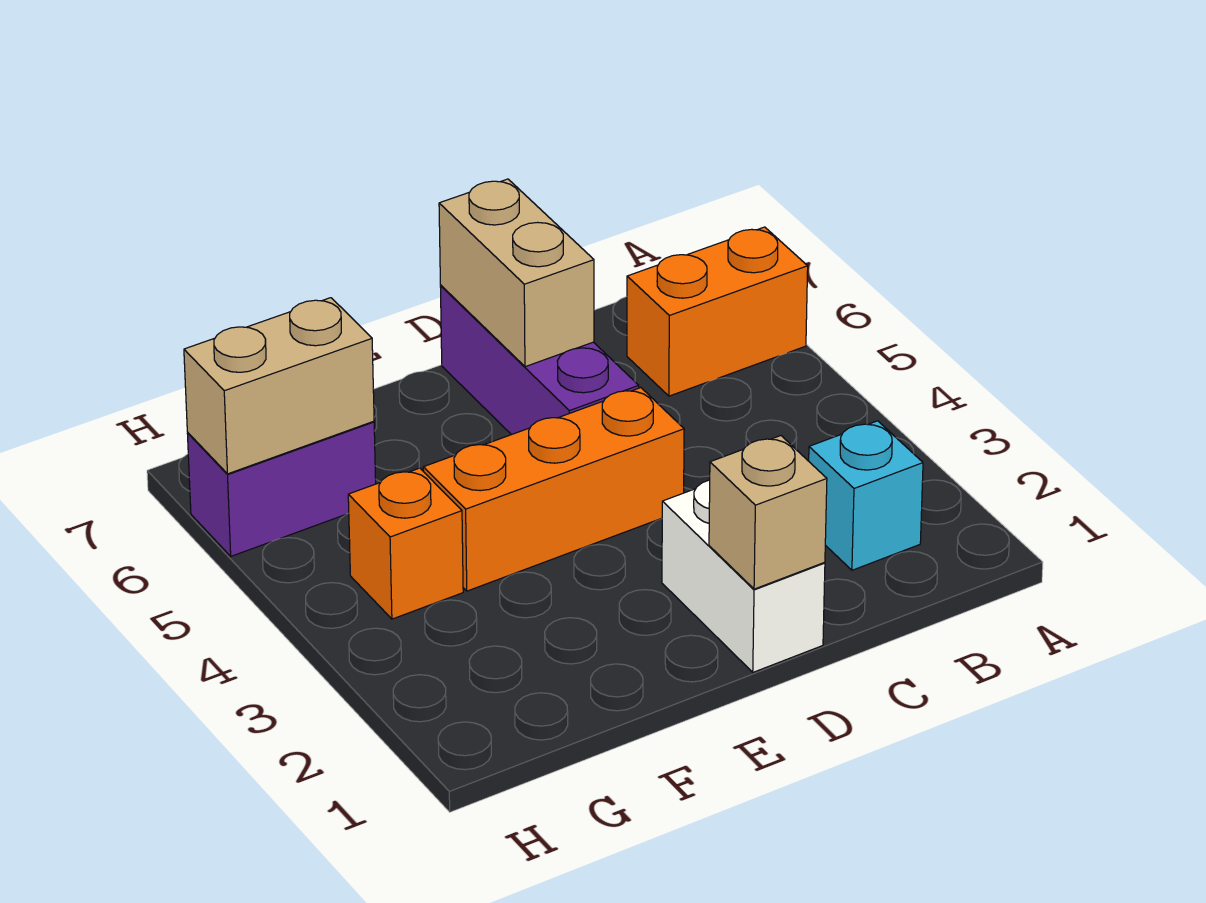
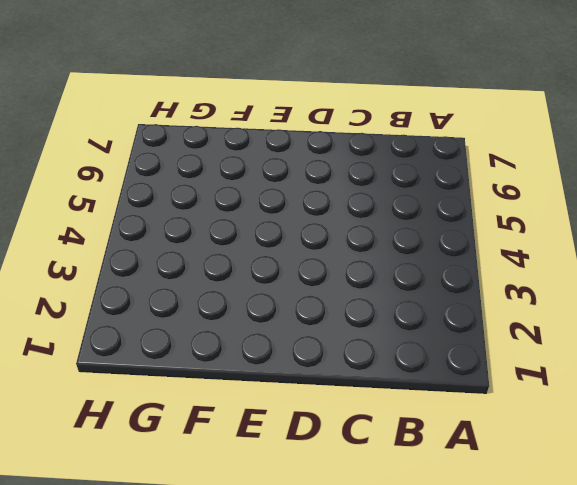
none -> orange 1x2 brick [627,227,808,396]
none -> cyan 1x1 brick [809,421,923,570]

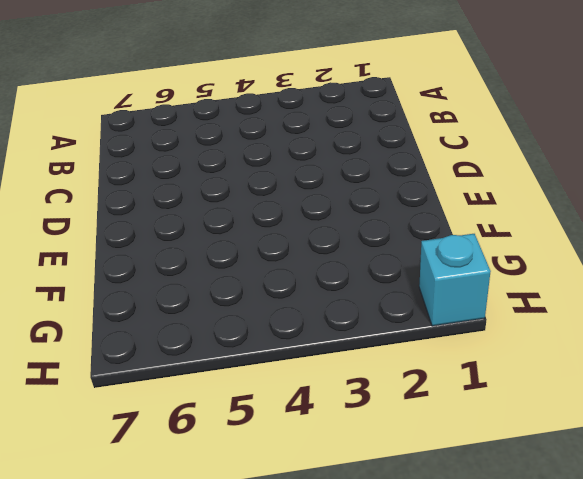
cyan 1x1 brick [419,234,491,326] -> cyan 1x1 brick moved to [809,421,923,570]
none -> orange 1x2 brick [627,227,808,396]
none -> white 1x2 brick [662,480,825,672]

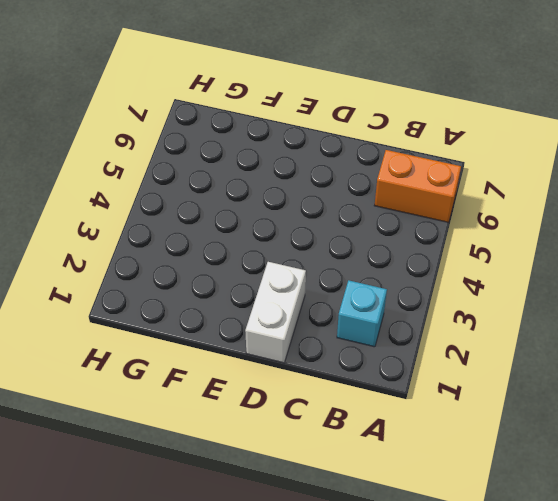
none -> orange 1x3 brick [423,388,684,591]
none -> purple 1x3 brick [440,286,639,435]

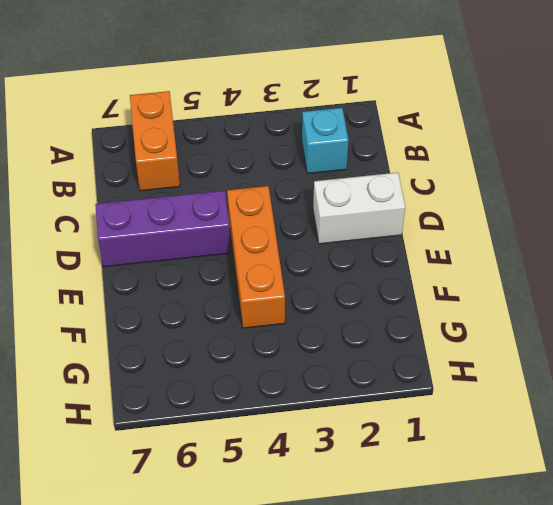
none -> orange 1x1 brick [348,468,463,619]
none -> purple 1x2 brick [187,421,376,556]

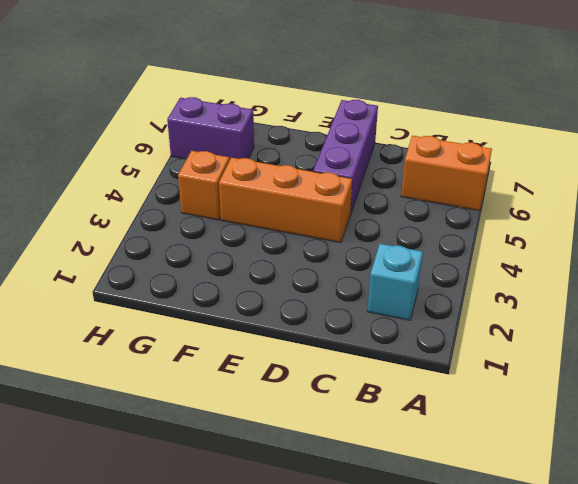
none -> white 1x2 brick [662,480,825,672]
none -> tan 1x1 brick [709,436,827,589]

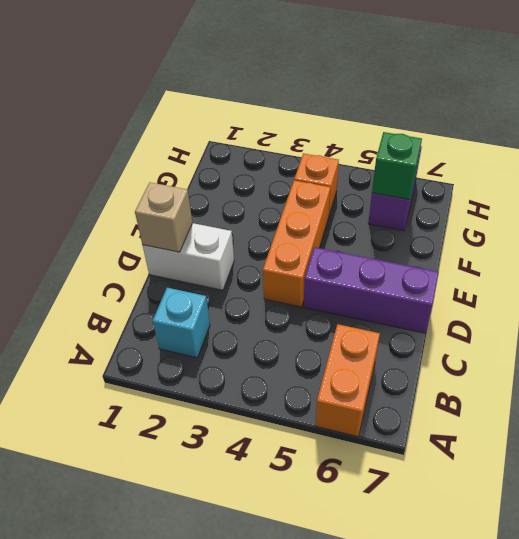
green 1x1 brick [372,132,422,200] -> tan 1x2 brick [184,298,374,474]
none -> tan 1x2 brick [439,179,594,367]

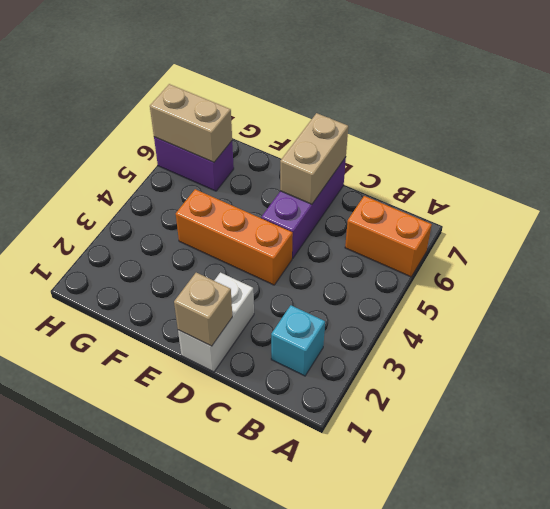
none -> orange 1x1 brick [348,468,463,619]

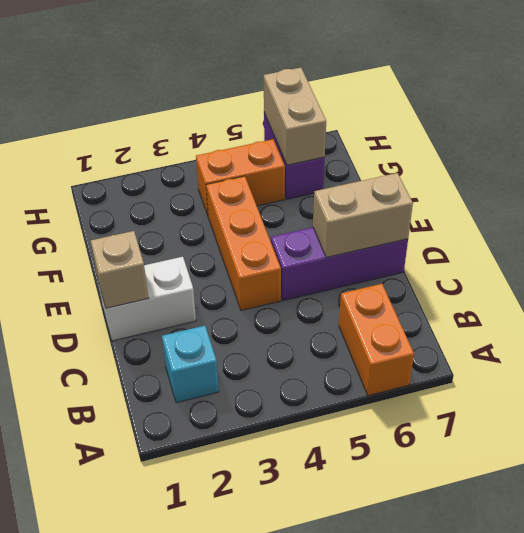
orange 1x2 brick [196,139,285,215] -> orange 1x1 brick [348,468,463,619]

